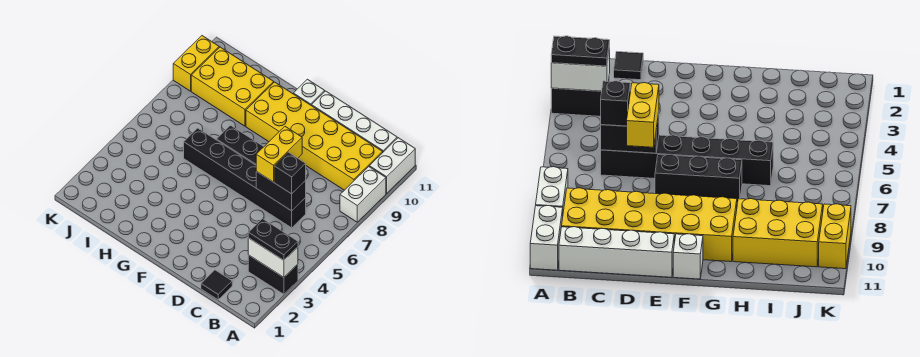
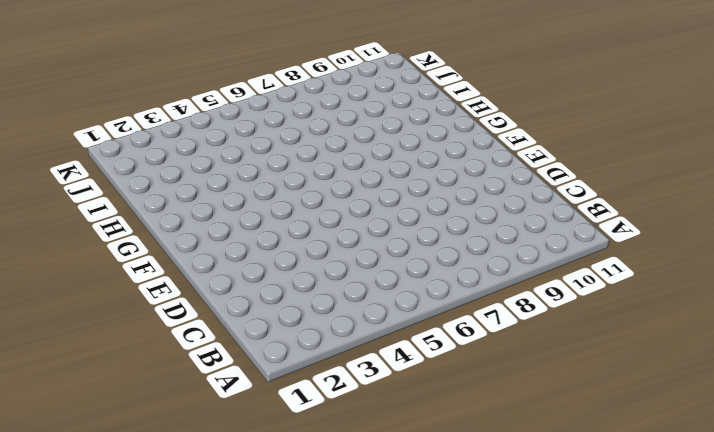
none -> black 1x2 brick [248,255,298,294]
none -> white 1x2 brick [340,167,386,222]
none -> white 1x2 brick [369,138,415,193]

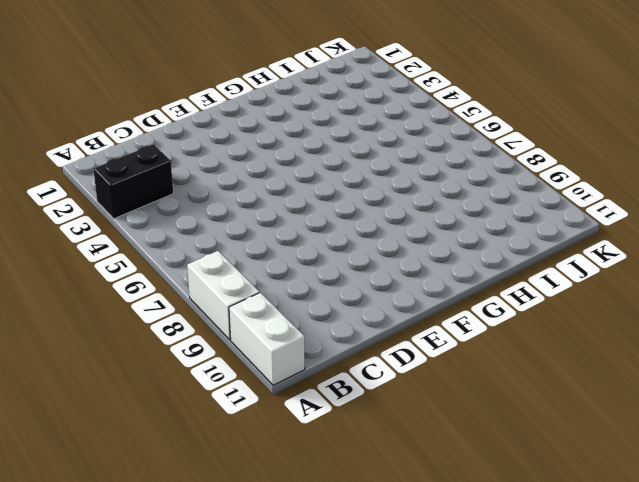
none -> yellow 2x6 brick [246,82,383,190]
none -> white 1x4 brick [312,91,397,152]
none -> black 1x1 tile [201,270,232,300]

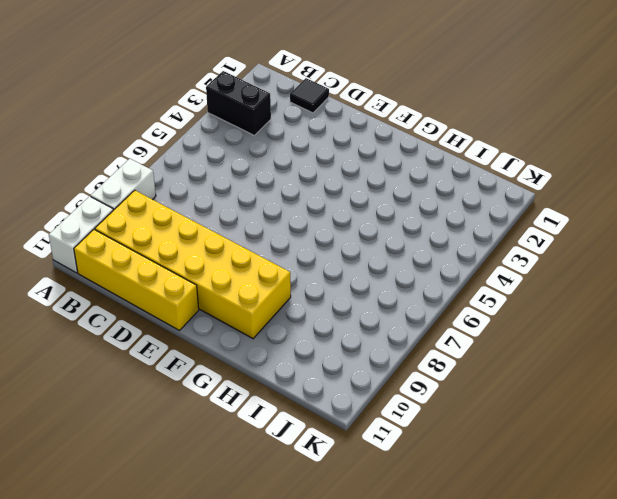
yellow 1x4 brick [74,230,199,331] -> white 1x4 brick [312,91,397,152]
none -> black 1x6 brick [184,128,306,228]
none -> black 1x3 brick [216,125,264,165]
none -> white 1x1 brick [293,79,325,106]

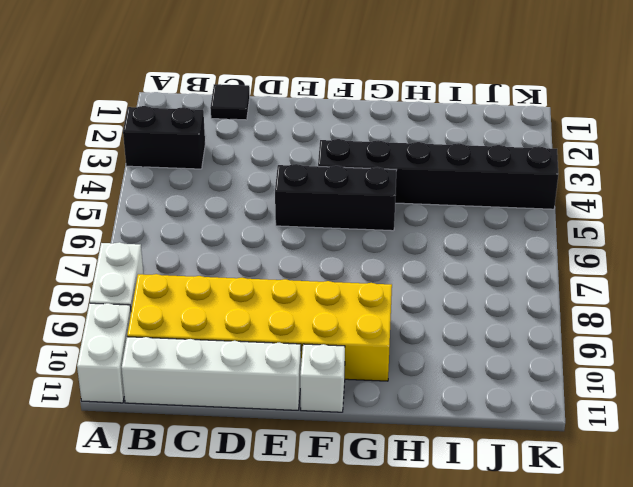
black 1x3 brick [275,164,396,231] -> black 1x3 brick moved to [216,125,264,165]
black 1x6 brick [318,139,558,209] -> black 1x6 brick moved to [184,128,306,228]
none -> yellow 2x3 brick [191,47,274,126]
none -> yellow 1x2 brick [173,36,219,91]
none -> white 1x2 brick [248,238,298,277]

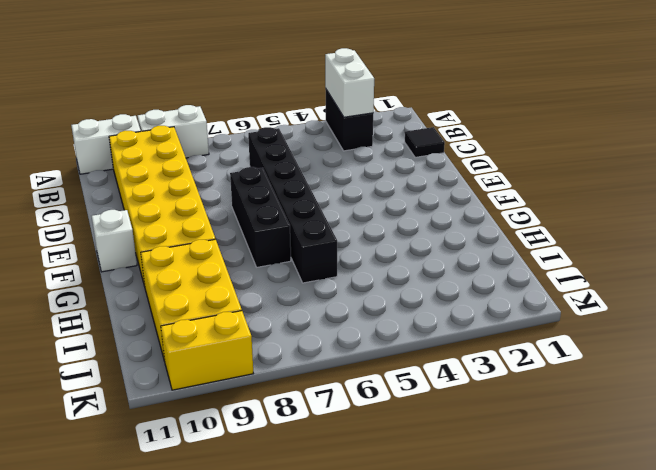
none -> white 1x4 brick [312,91,397,152]
none -> black 1x2 brick [256,171,306,211]
none -> black 1x2 plate [248,219,298,260]

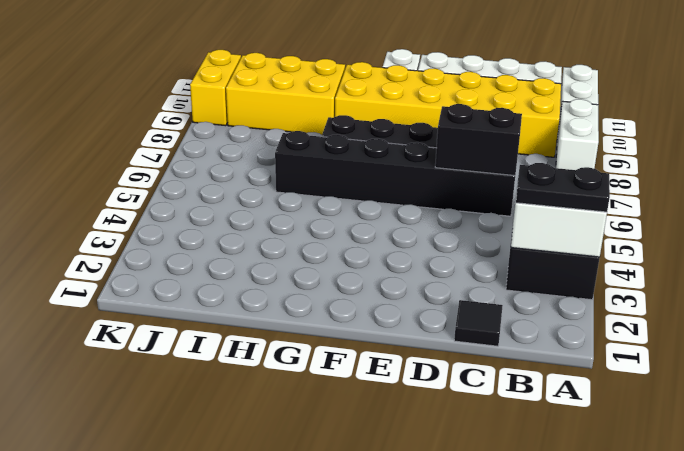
none -> black 1x1 brick [274,152,306,194]
none -> yellow 1x2 brick [256,127,302,182]

